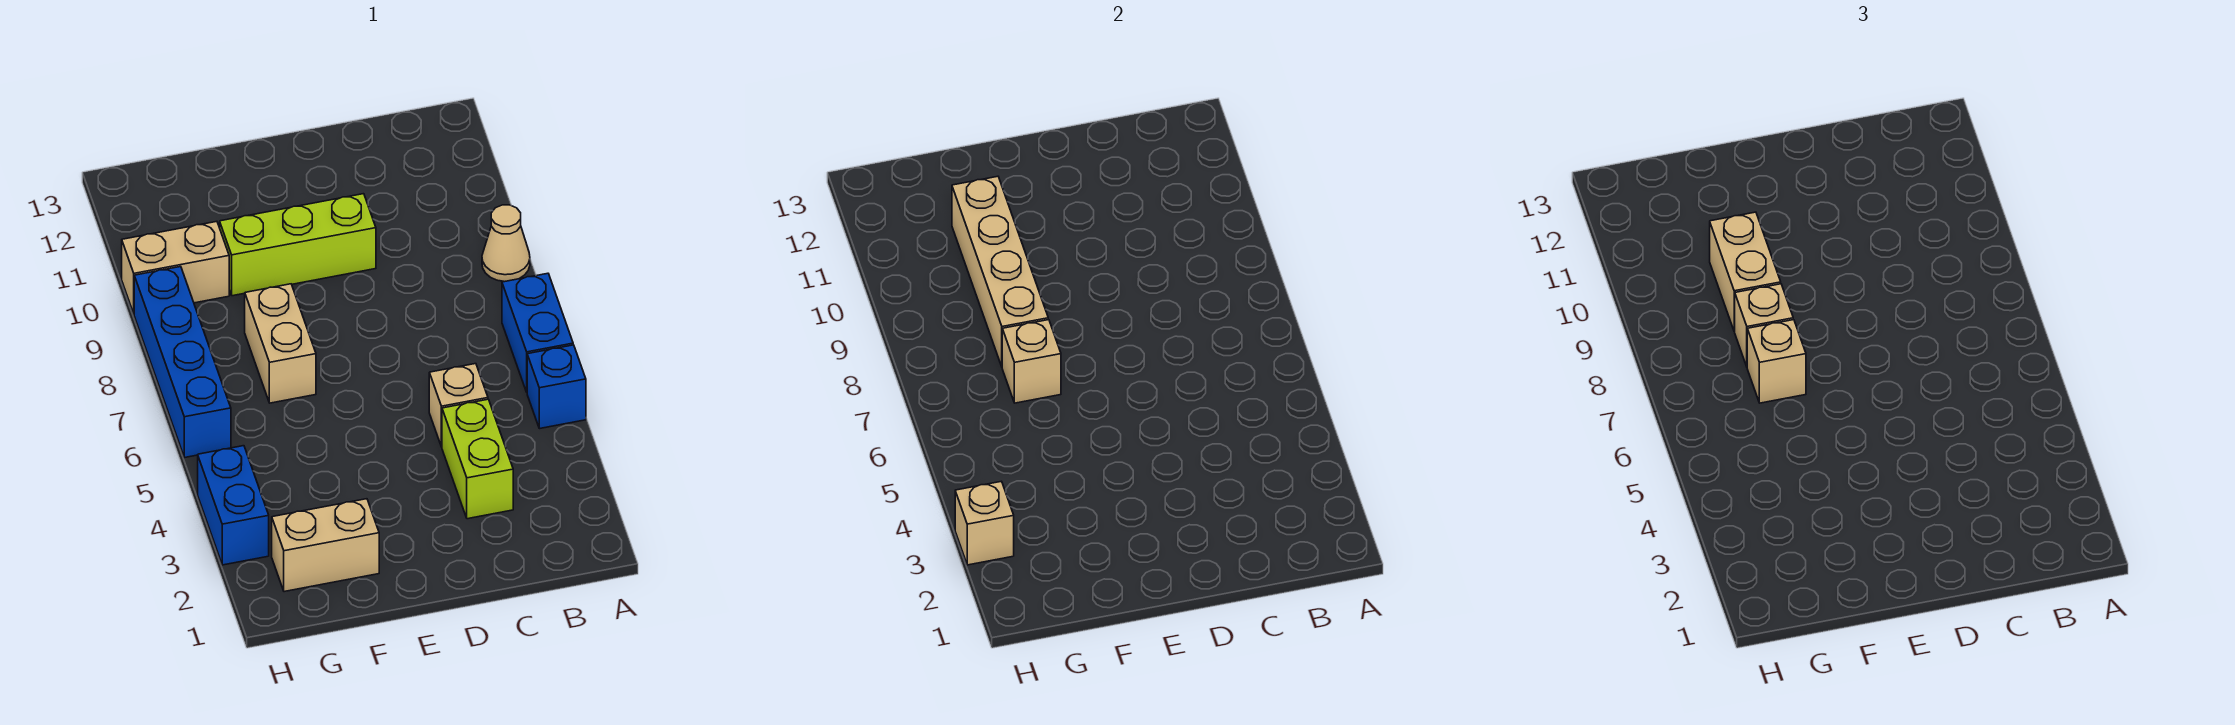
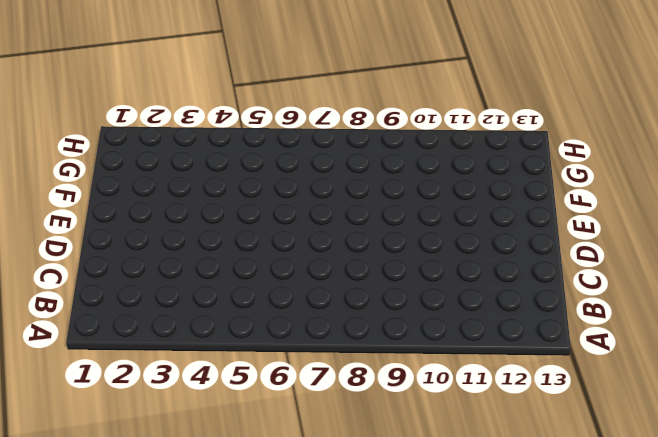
none -> blue 1x1 brick [527,345,586,429]
none -> blue 1x2 brick [502,273,573,392]
none -> tan 1x1 cone [482,205,530,282]

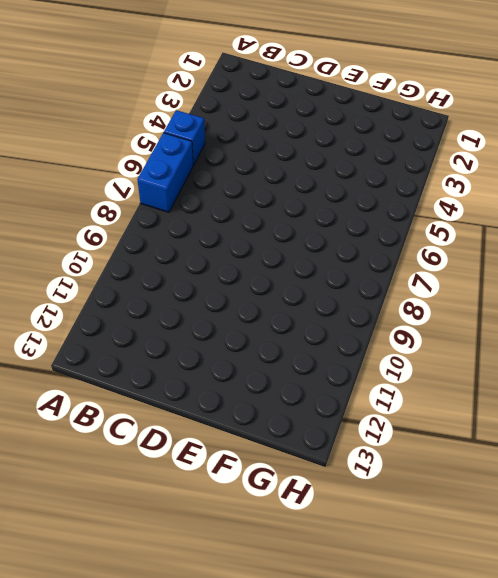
none -> tan 1x1 cone [482,205,530,282]
none -> lime 1x2 brick [442,399,513,519]
none -> tan 1x1 brick [429,364,488,447]

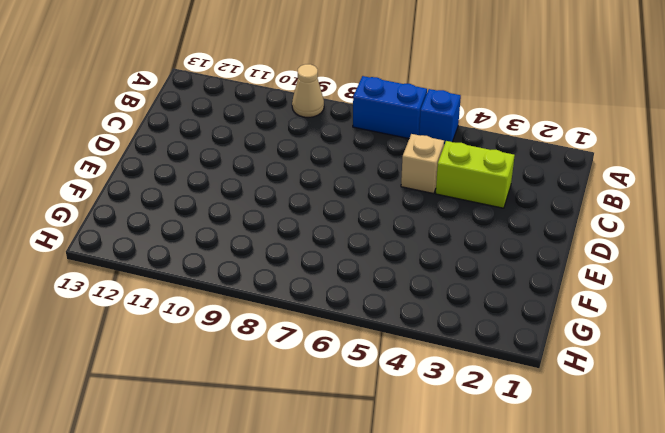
none -> lime 1x3 brick [220,194,376,296]
none -> tan 1x2 brick [272,499,379,592]
none -> tan 1x2 brick [245,284,316,403]

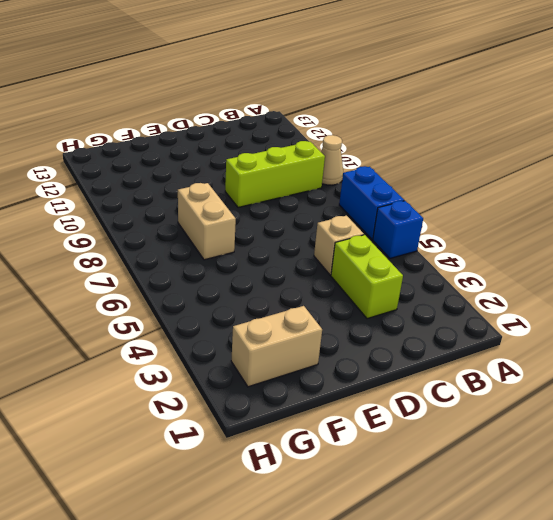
lime 1x3 brick [225,141,325,207] -> lime 1x3 brick moved to [220,194,376,296]
none -> tan 1x2 brick [122,221,229,313]
none -> blue 1x2 brick [198,446,269,565]
none -> blue 1x4 brick [134,267,231,458]

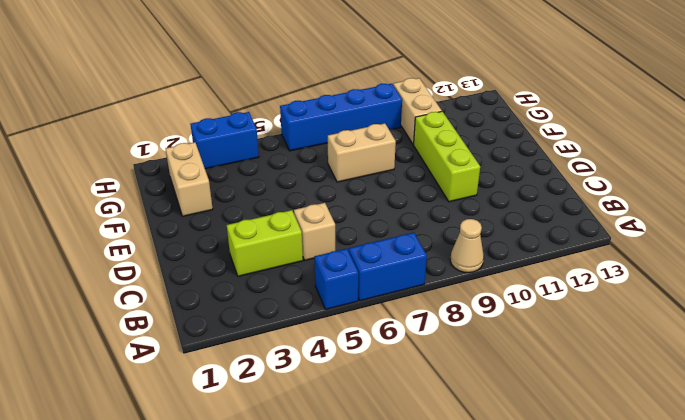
none -> tan 1x1 brick [1002,320,1061,403]
none -> tan 1x4 brick [952,176,1048,366]
none -> tan 1x1 brick [955,481,1014,565]

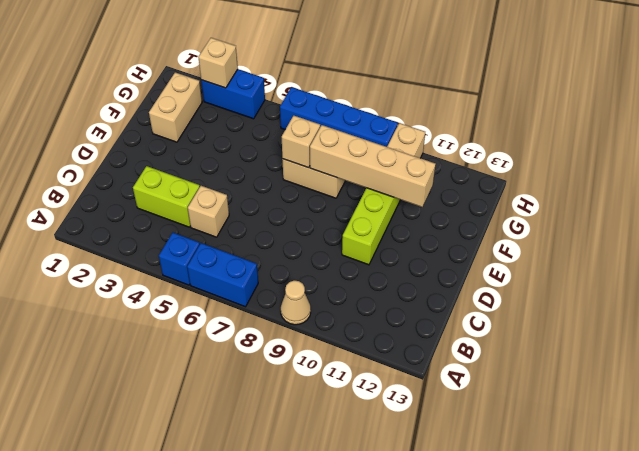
none -> tan 1x1 brick [1747,320,1806,403]
none -> tan 1x1 brick [1734,284,1793,366]
none -> tan 1x2 brick [1710,212,1781,331]

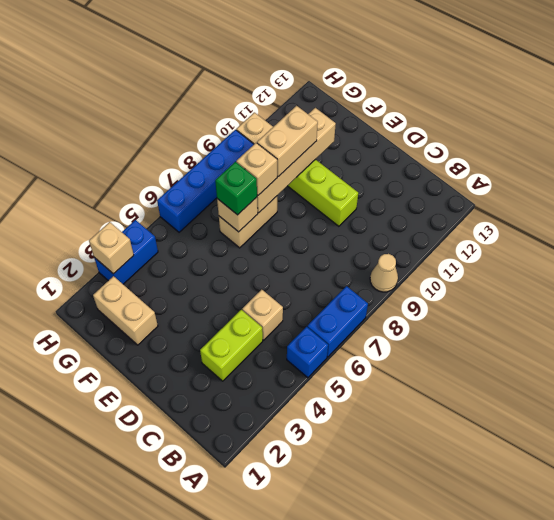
green 1x1 brick [215,162,257,215] -> tan 1x1 brick [1747,320,1806,403]

